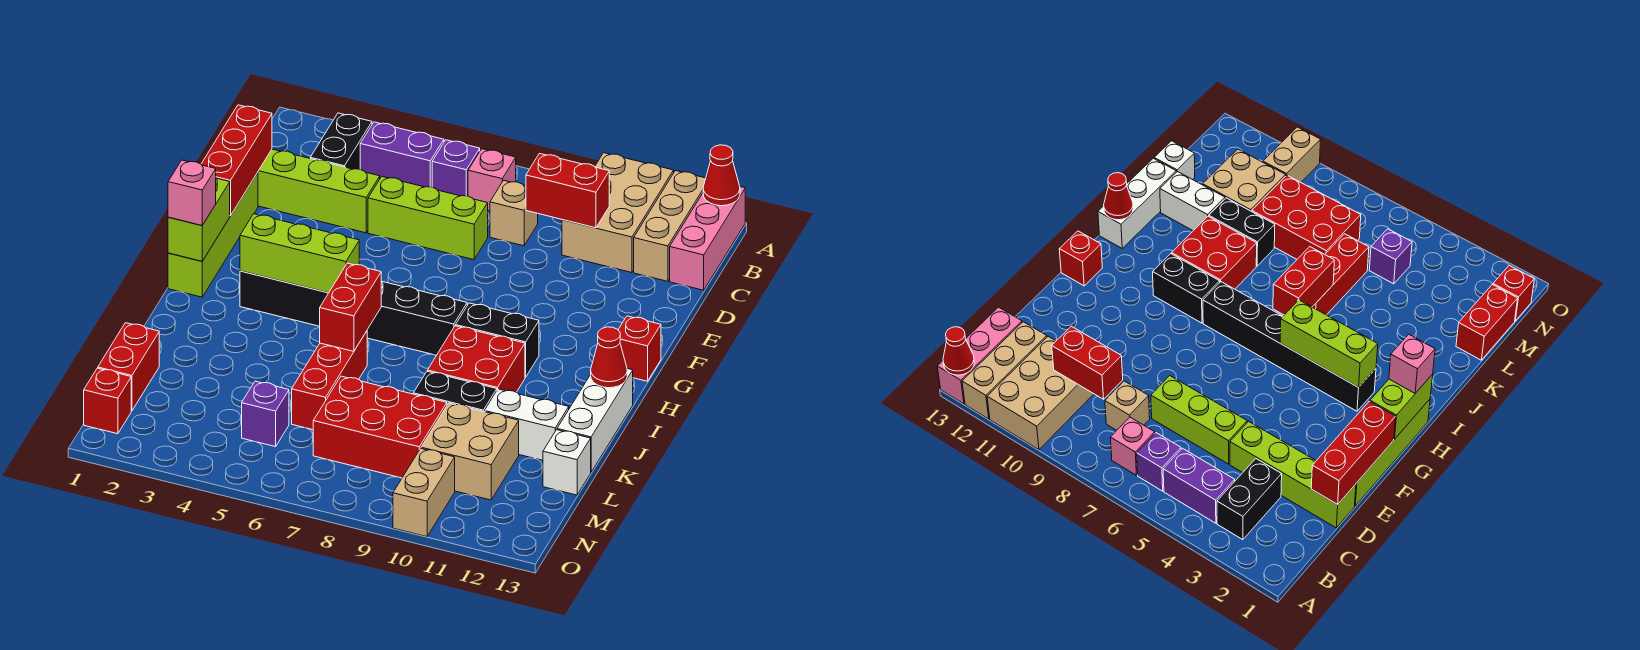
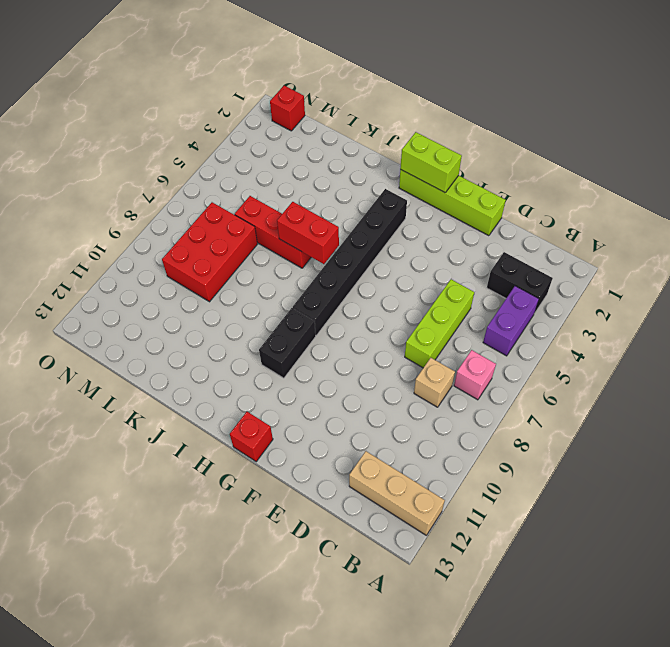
none -> tan 2x3 brick [562,153,674,273]
none -> pink 1x3 brick [670,187,745,290]
none -> purple 1x1 brick [432,140,480,196]
none -> lime 1x4 brick [258,149,380,233]

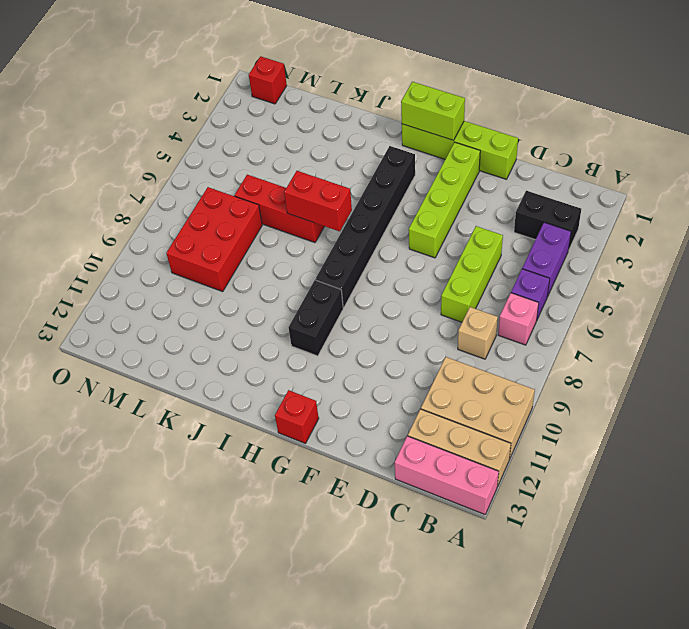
lime 1x4 brick [409,142,480,258] -> lime 1x4 brick moved to [258,149,380,233]
none -> red 2x2 brick [427,326,525,392]
none -> white 1x3 brick [557,369,633,472]
none -> black 1x2 brick [413,371,497,412]
none -> white 1x2 brick [485,389,569,460]

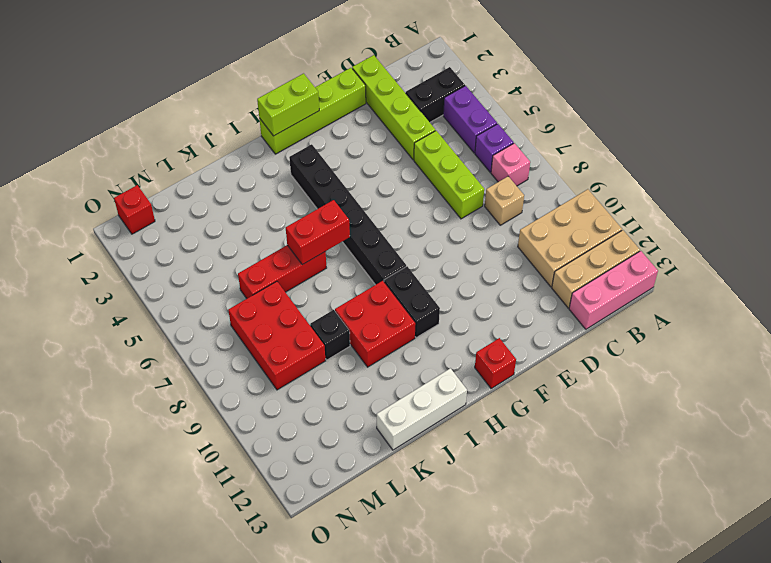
black 1x1 brick [310,310,350,360] -> black 1x2 brick [413,371,497,412]
none -> white 1x2 brick [485,389,569,460]
none -> red 1x2 brick [98,323,159,411]
none -> tan 2x2 brick [421,403,519,500]
none -> white 1x1 brick [543,430,591,495]

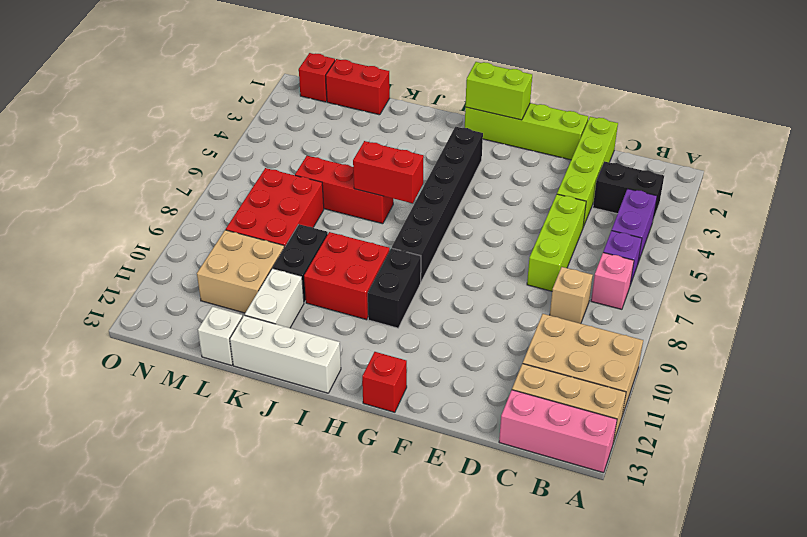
none -> purple 1x1 brick [242,381,289,447]
none -> tan 1x2 brick [393,449,455,537]
none -> red 1x1 cone [703,145,740,206]
none -> red 1x2 brick [526,154,609,228]

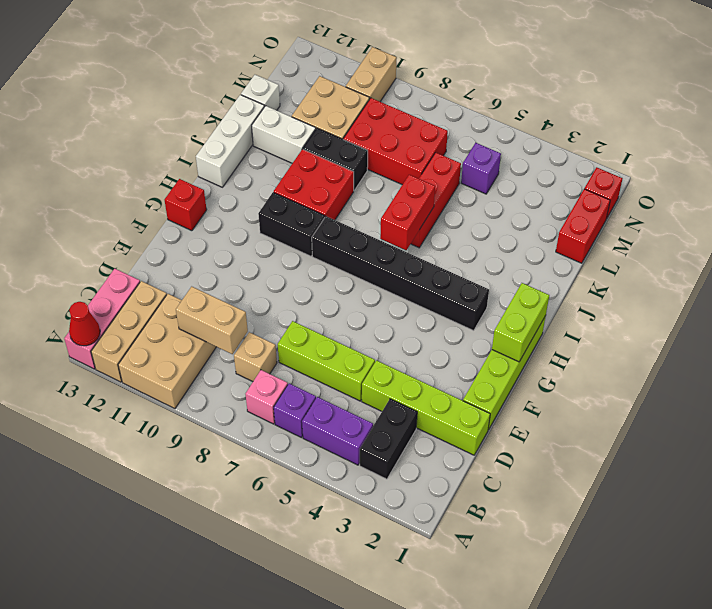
tan 1x2 brick [176,287,248,354] -> red 1x2 brick [526,154,609,228]
none -> red 1x3 brick [201,105,272,216]
none -> lime 1x3 brick [240,214,359,293]
none -> red 1x1 cone [591,327,627,388]
none -> pink 1x1 brick [168,160,216,226]

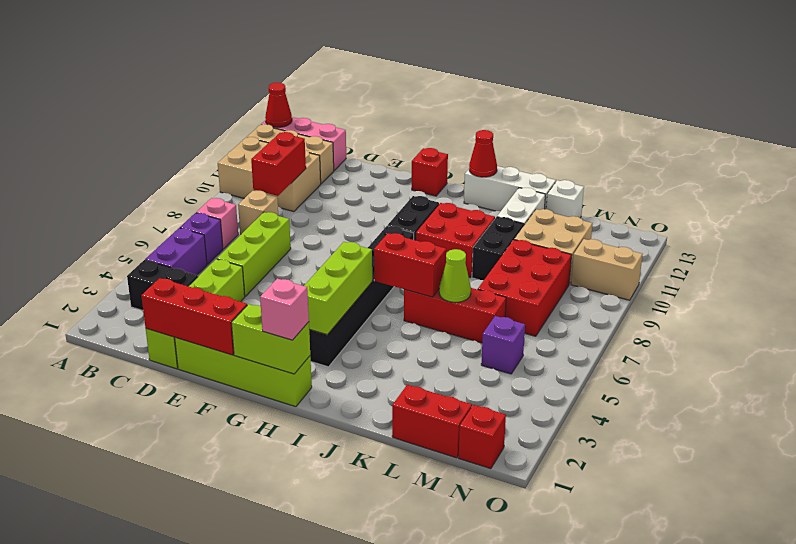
lime 1x1 cone [439,249,471,302] -> none

